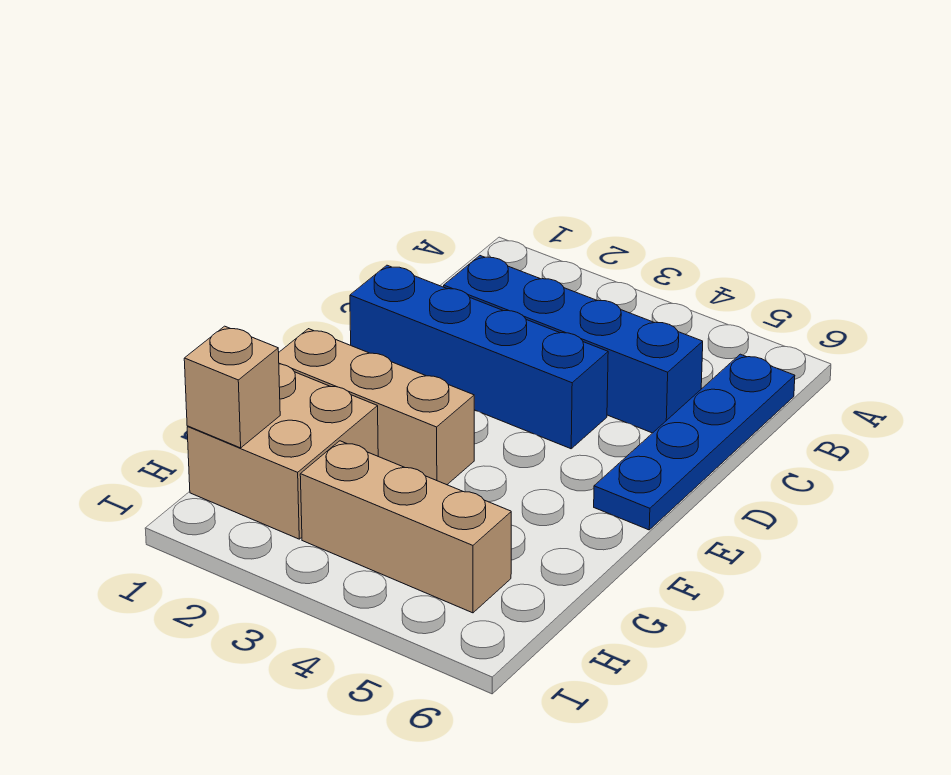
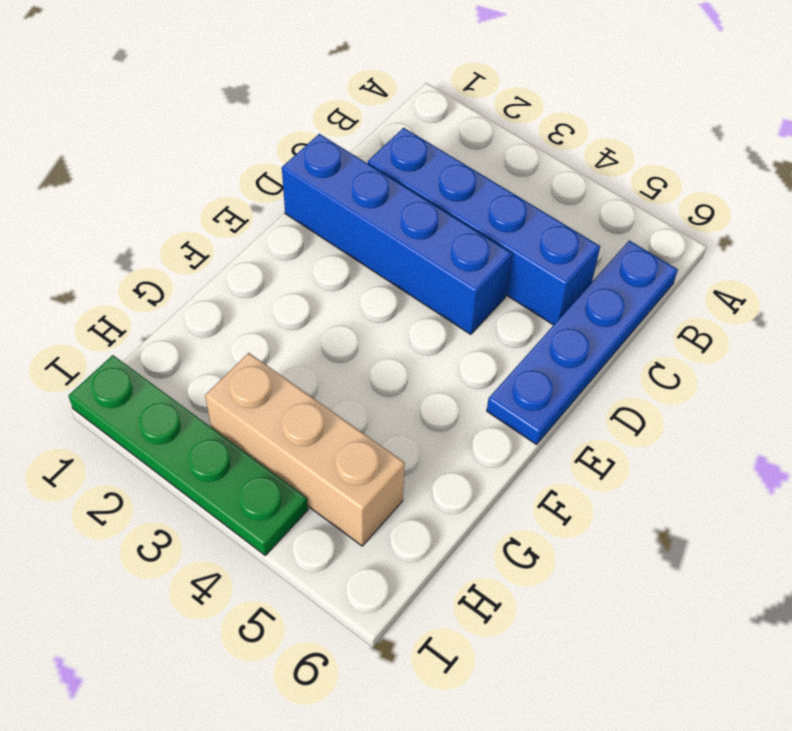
green 1x4 plate [68,355,308,555] -> none
none -> tan 1x3 brick [279,329,474,485]
none -> tan 2x2 brick [187,364,378,539]

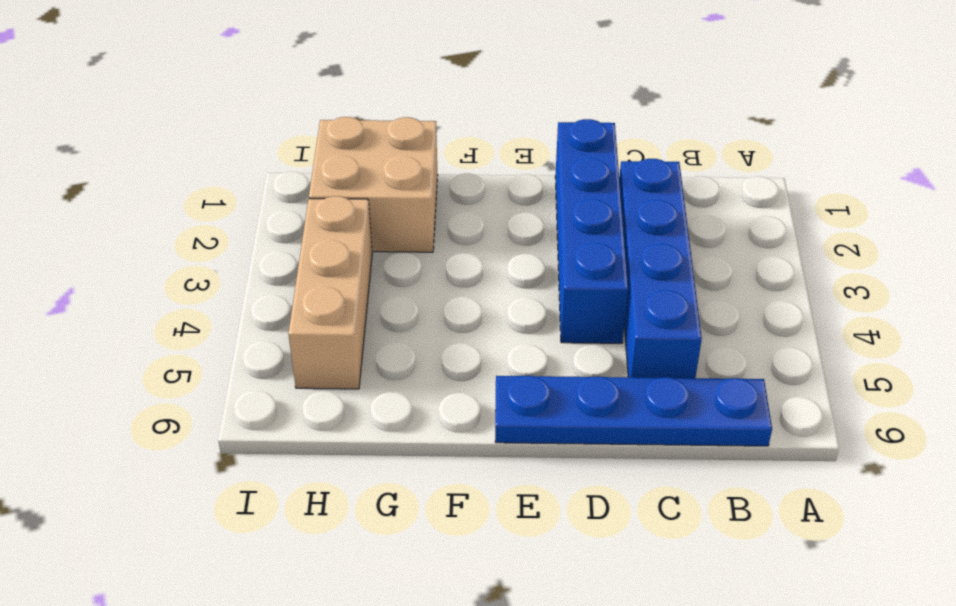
none -> tan 1x3 brick [279,329,474,485]
none -> tan 1x1 brick [184,326,280,448]

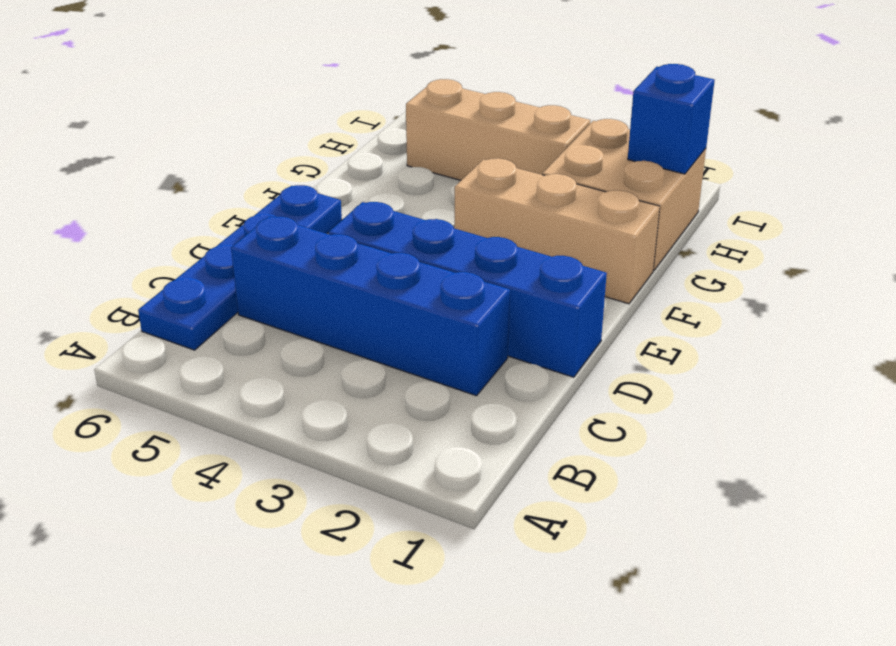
blue 1x1 brick [628,64,715,174] -> tan 1x1 brick [184,326,280,448]

